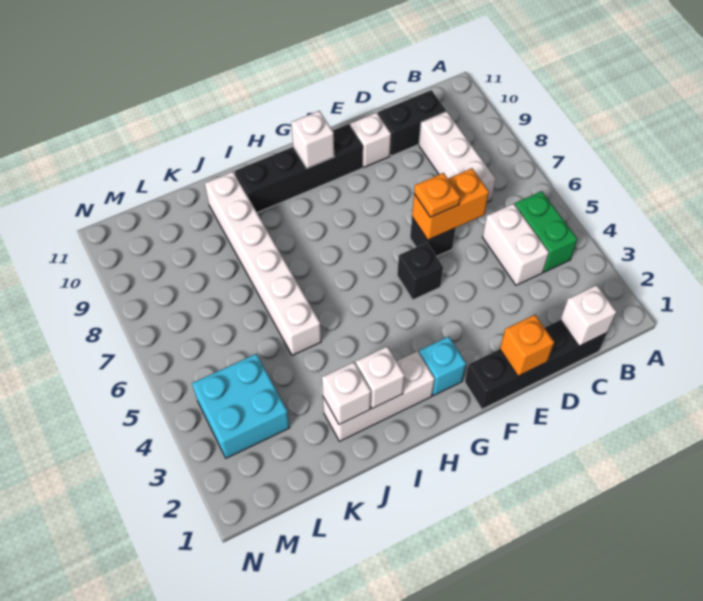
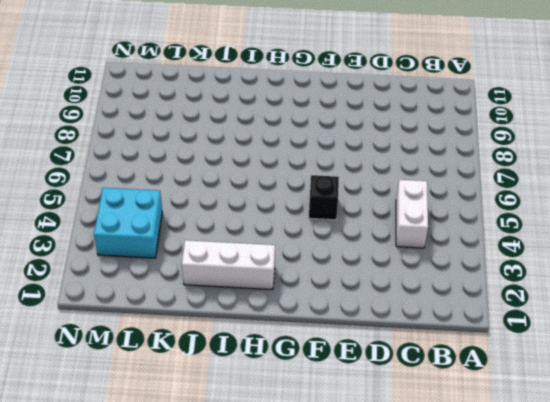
none -> green 1x2 brick [515,191,578,272]
none -> black 1x4 brick [465,320,607,409]
none -> white 1x3 brick [419,112,495,202]

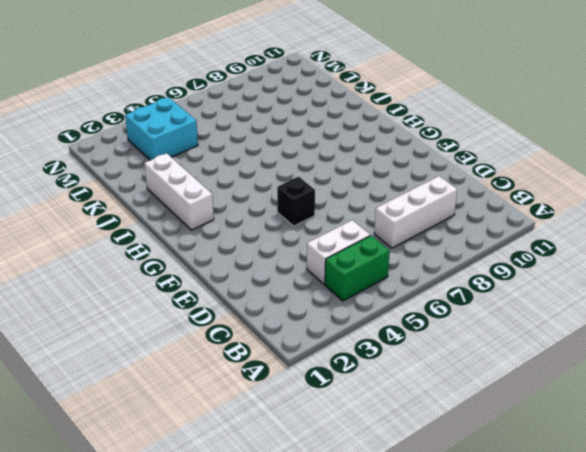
none -> black 1x4 brick [465,320,607,409]
none -> black 1x2 brick [378,90,446,156]
none -> black 1x1 brick [410,217,456,256]

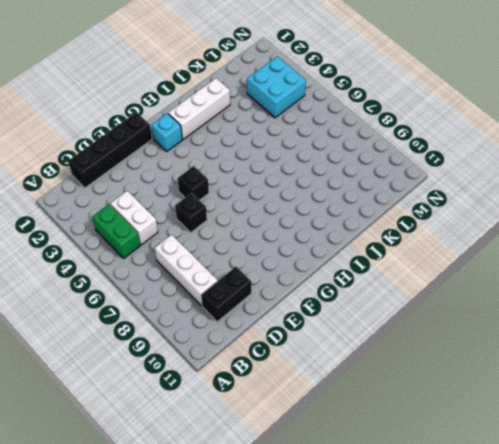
none -> white 1x1 brick [350,113,391,167]
none -> black 1x4 brick [235,124,363,213]
none -> white 1x6 brick [205,172,321,355]

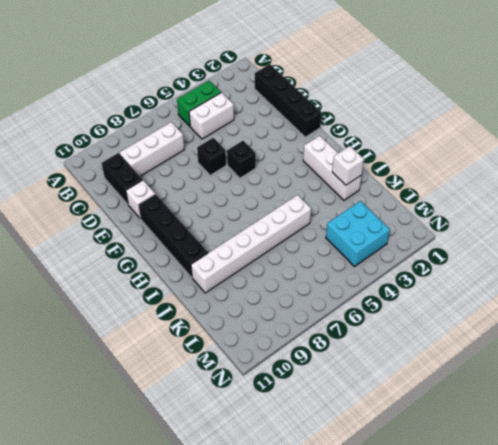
none -> cyan 1x1 brick [419,337,466,395]
none -> white 1x1 brick [560,285,616,346]
none -> orange 1x2 brick [412,168,489,240]

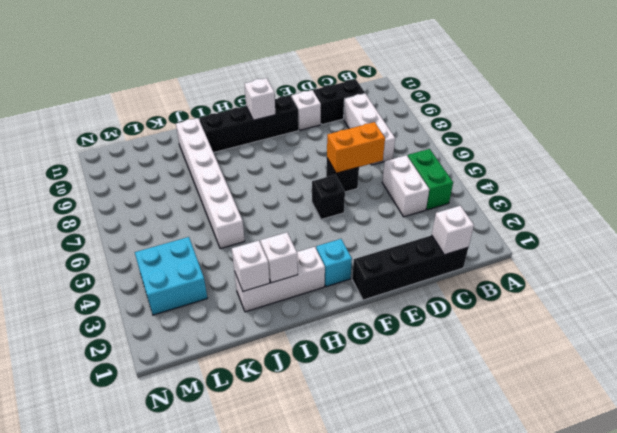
none -> orange 1x1 brick [500,315,554,376]
none -> orange 1x1 plate [414,173,460,217]

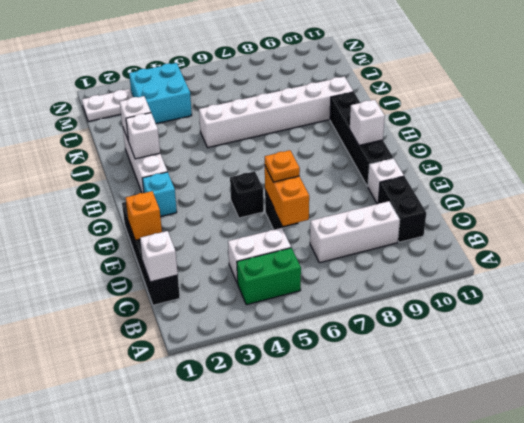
white 1x2 plate [82,89,133,122] -> none

